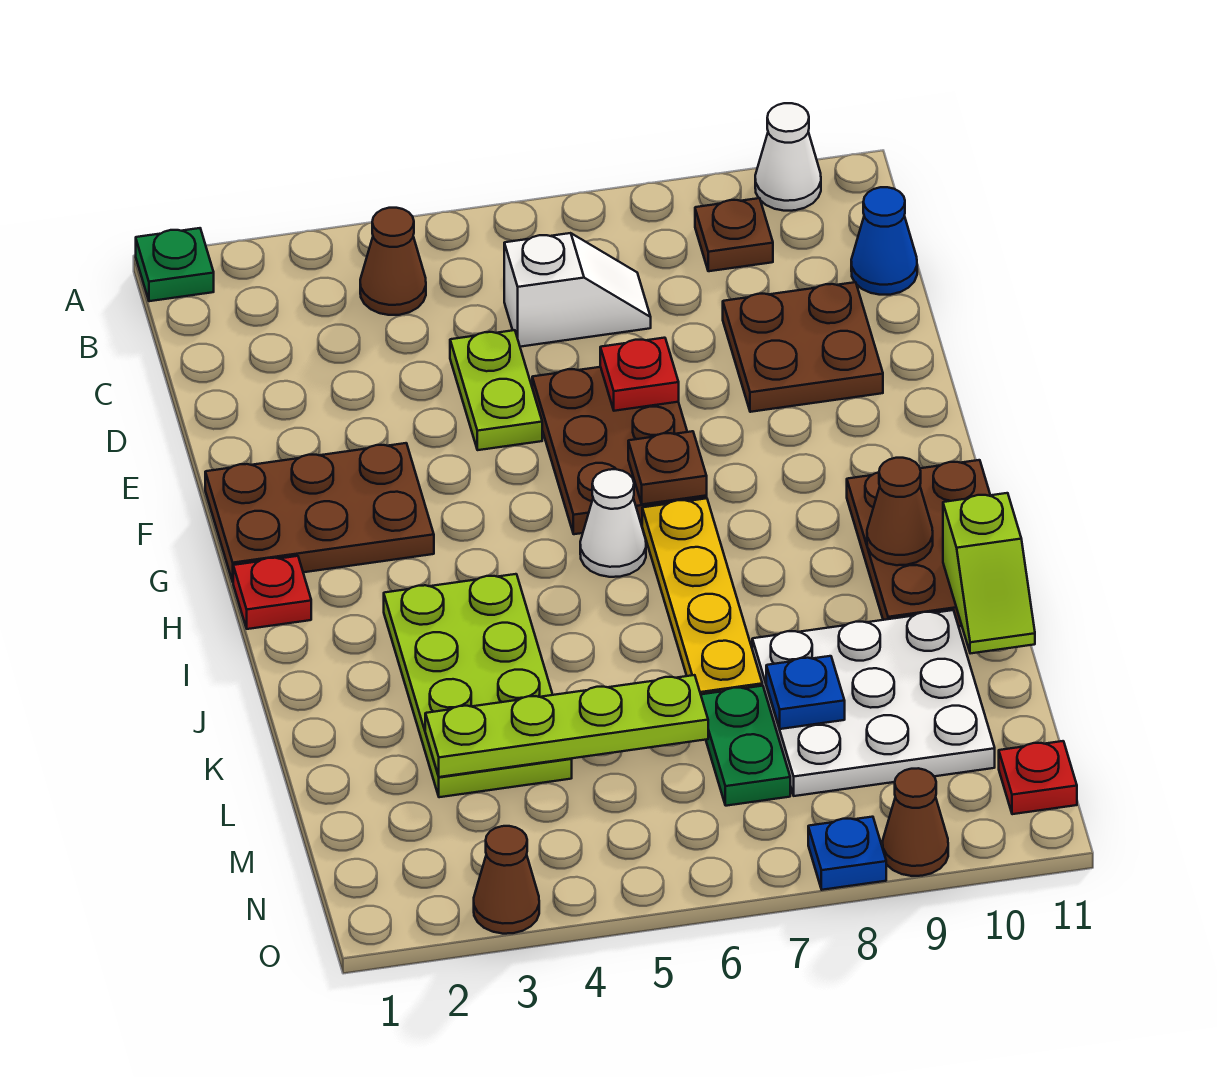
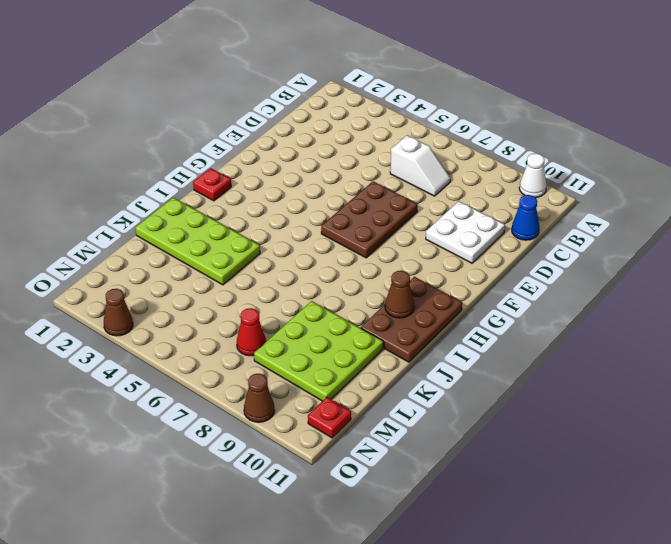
white 2x2 plate [426,201,505,263] -> brown 2x2 plate [723,282,883,412]
lime 2x4 plate [135,198,260,285] -> lime 2x4 plate turned to [384,574,572,797]
lime 3x3 plate [254,301,383,401] -> white 3x3 plate [752,610,995,796]
red 1x1 cone [237,308,266,356] -> green 1x2 plate [701,686,790,806]
none -> green 1x1 plate [136,228,214,301]
none -> brown 1x1 cone [360,208,426,315]
none -> brown 1x1 plate [695,198,773,271]

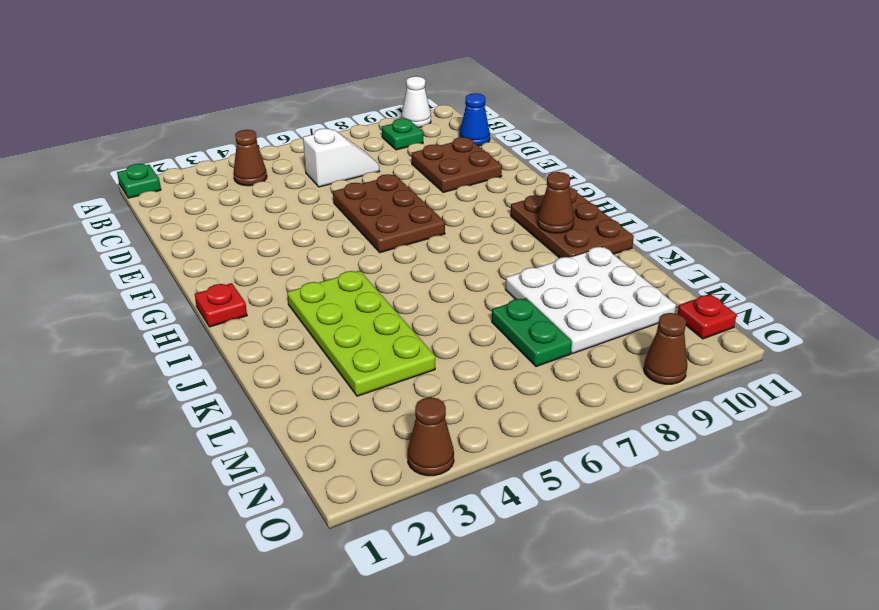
green 1x1 plate [382,118,423,150] -> brown 1x1 plate [695,198,773,271]
none -> lime 1x2 plate [450,330,542,450]
none -> brown 2x3 plate [205,443,434,582]
none -> white 1x1 cone [580,469,646,577]

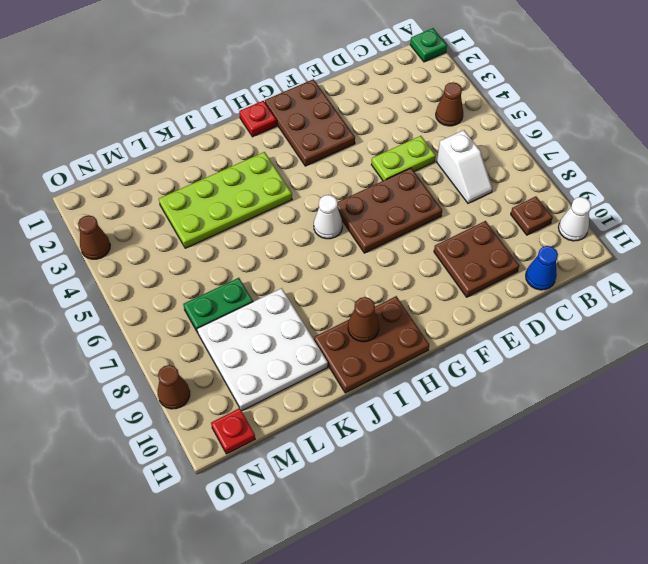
none -> yellow 1x4 plate [642,498,762,694]
none -> blue 1x1 plate [808,817,886,890]
none -> red 1x1 plate [600,338,679,411]

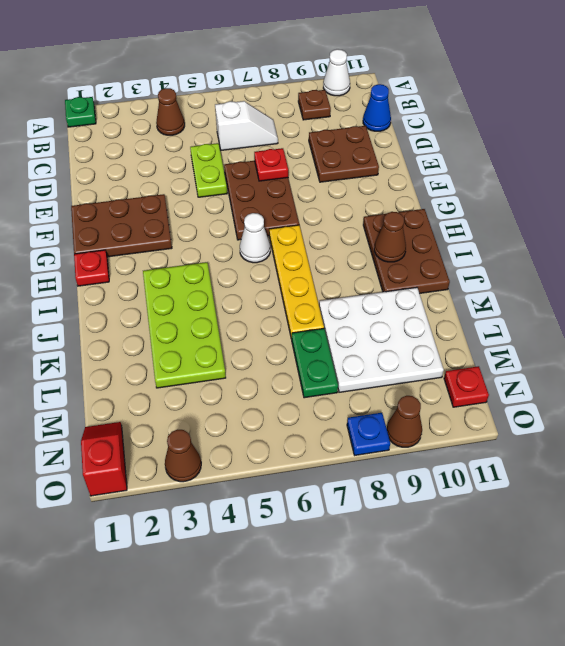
red 1x2 slope [81,422,127,496] -> none
none -> brown 1x1 plate [628,431,707,504]
none -> lime 1x2 slope [943,493,1035,654]
none -> lime 1x4 plate [425,675,708,777]

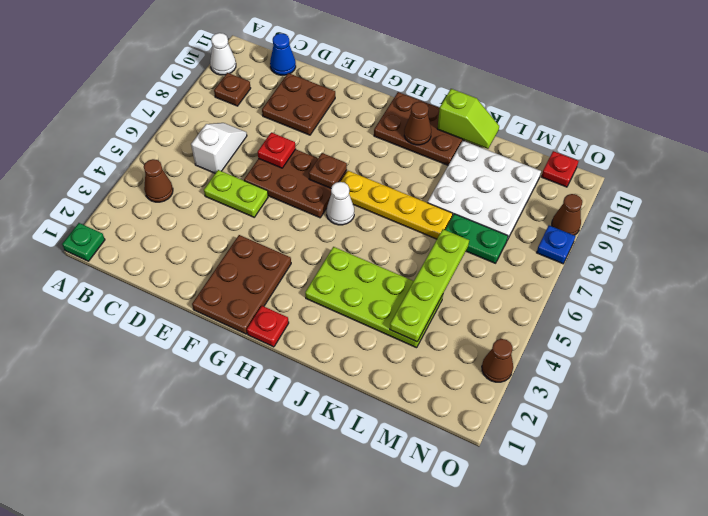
none -> blue 1x1 plate [766,656,845,729]

